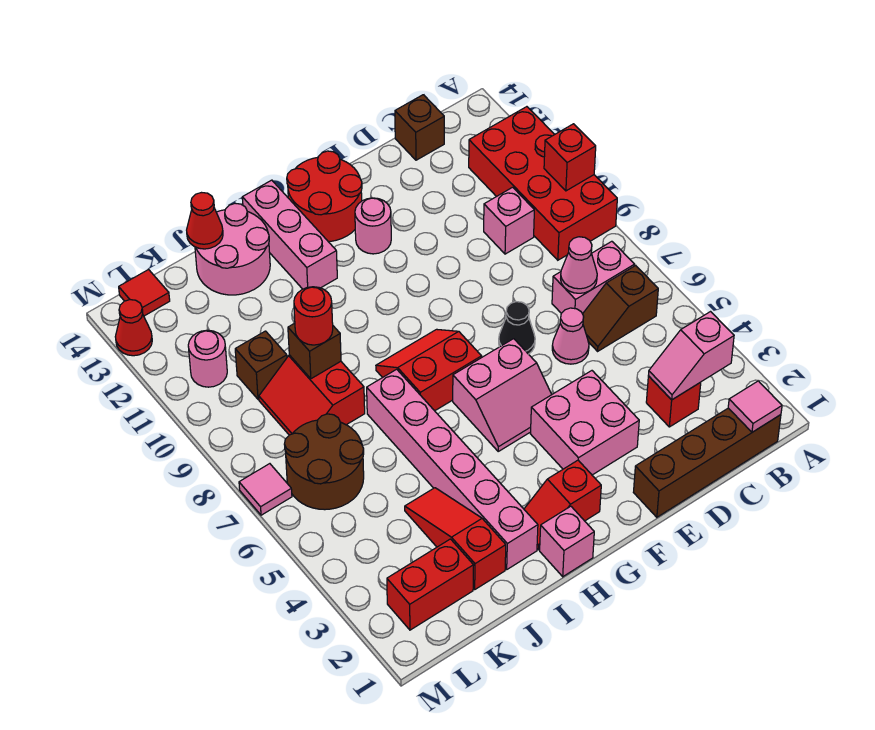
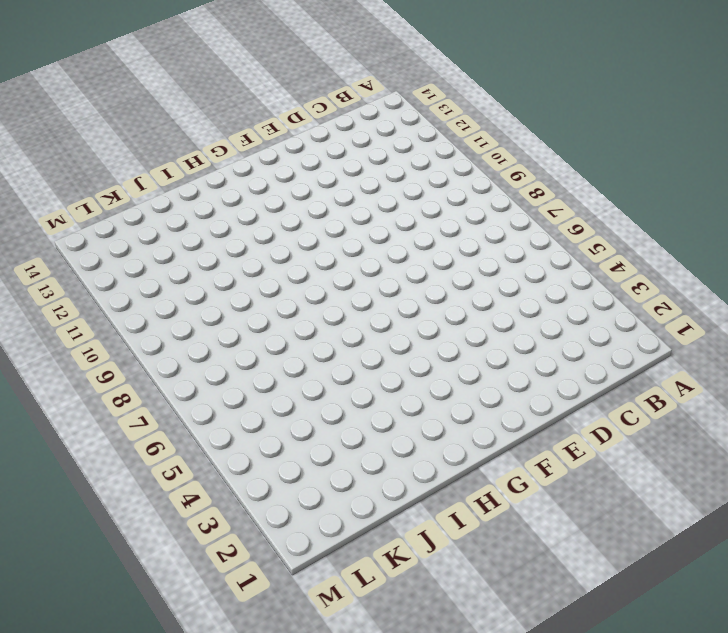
none -> red 2x4 brick [469,107,617,260]
none -> brown 1x4 brick [633,408,781,517]
none -> brown 1x2 slope [583,265,658,351]
none -> pink 1x2 brick [552,241,635,314]

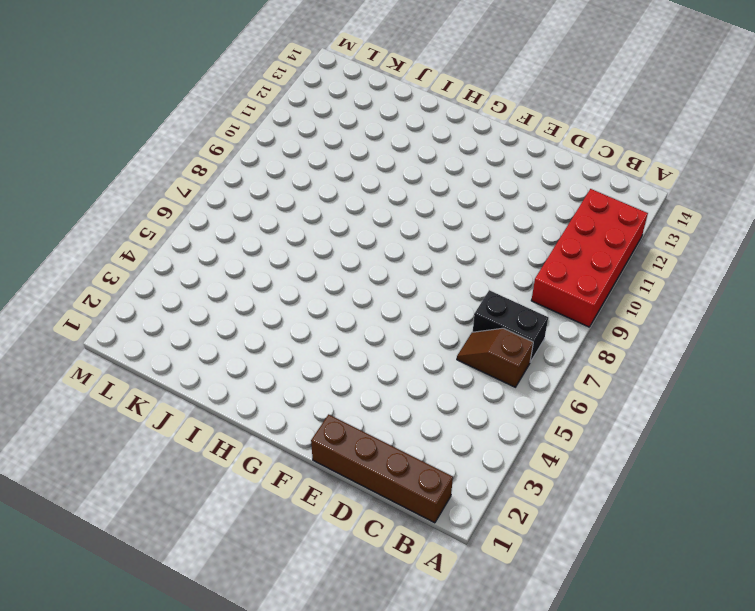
black 1x2 brick [473,290,548,362] -> pink 1x2 brick [552,241,635,314]
none -> red 1x1 brick [646,376,701,427]
none -> pink 1x1 brick [484,187,534,254]
none -> brown 1x1 brick [395,95,444,160]
none -> pink 1x1 cone [552,308,589,364]

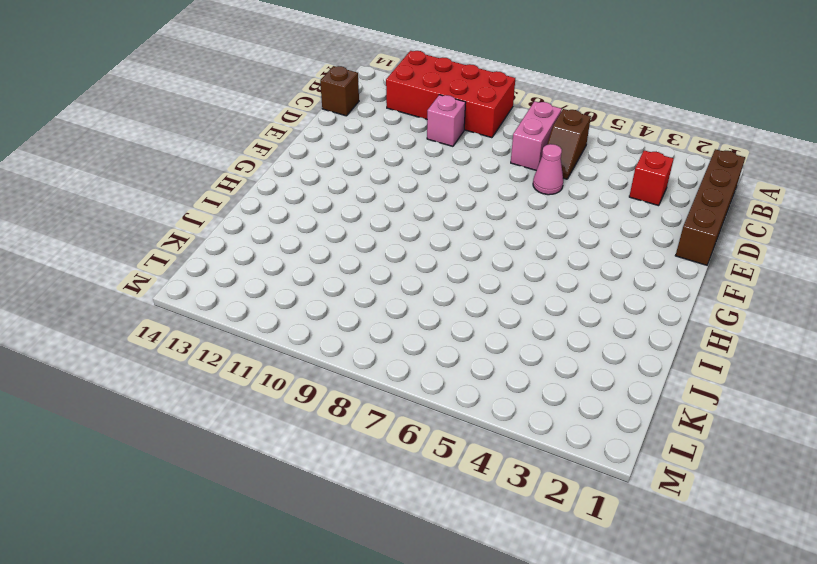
none -> pink 2x2 brick [531,371,639,475]
none -> black 1x1 cone [499,302,535,354]
none -> pink 2x2 slope [453,339,552,451]
none -> pink 1x1 round brick [355,198,391,254]

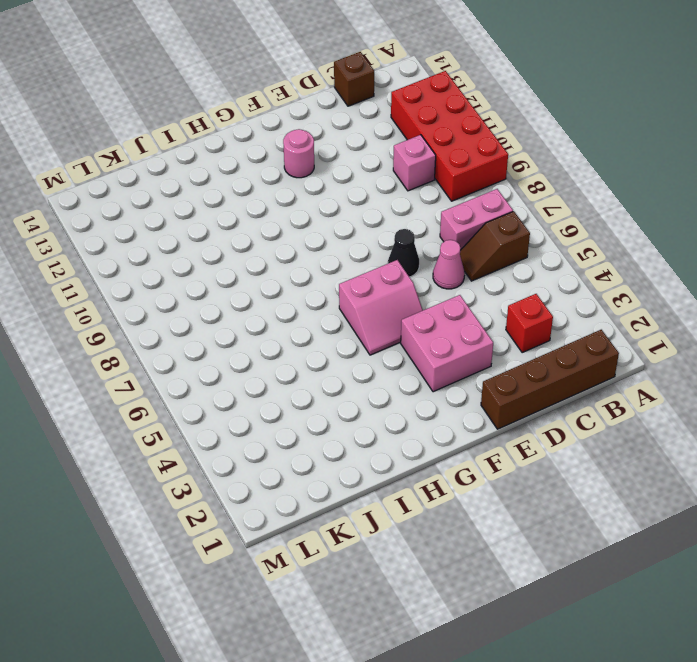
none -> red 2x2 round brick [287,151,362,242]
none -> red 1x2 slope [524,460,601,550]
none -> red 2x2 slope [376,329,482,411]
none -> pink 1x1 brick [540,506,594,577]

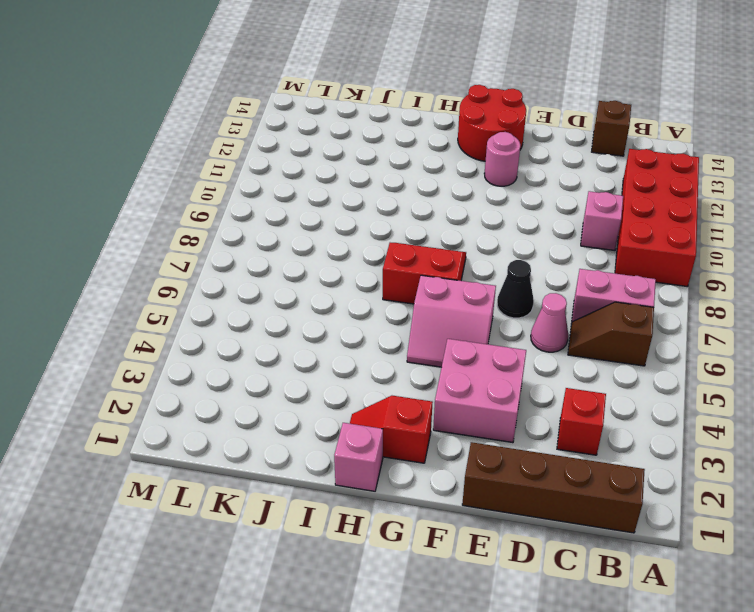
none -> pink 1x3 brick [242,180,337,289]
none -> pink 1x6 brick [367,369,538,569]
none -> pink 2x2 round brick [195,203,270,295]
none -> red 1x3 slope [405,488,506,589]

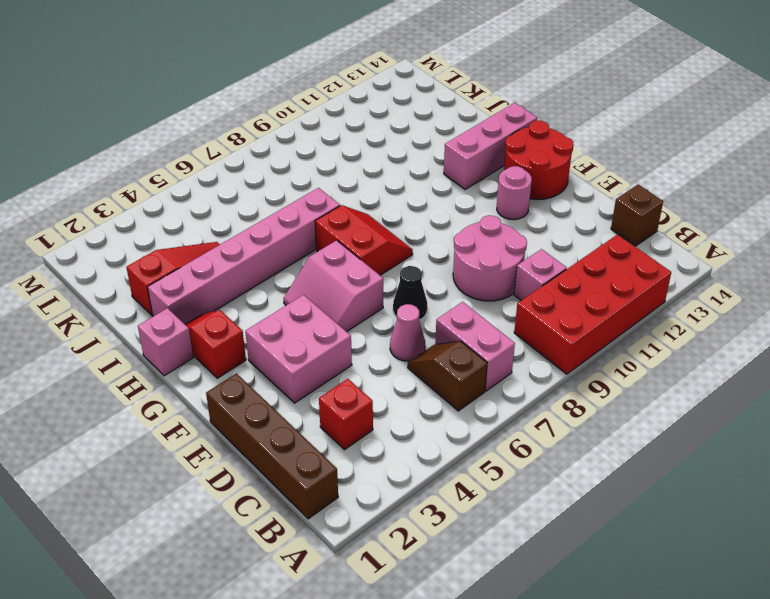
pink 2x2 round brick [453,215,527,301] -> pink 2x2 round brick moved to [195,203,270,295]
none -> red 2x2 slope [259,355,365,435]
none -> red 1x2 brick [387,539,474,630]
none -> brown 2x2 round brick [284,414,364,510]
none -> brown 1x1 brick [235,331,287,400]

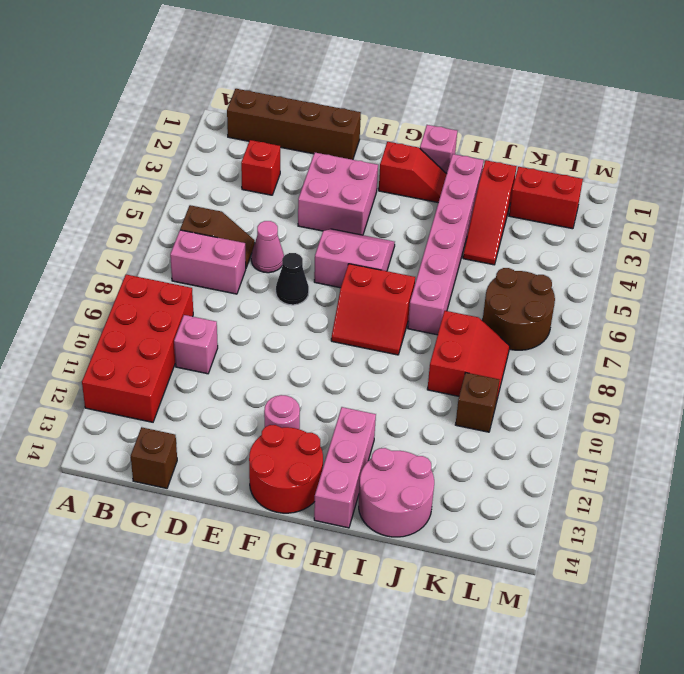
none -> pink 1x1 round brick [188,330,227,387]
none -> red 1x1 tile [119,270,170,316]
none -> pink 1x1 tile [239,464,292,515]
none -> red 1x1 cone [115,300,152,356]

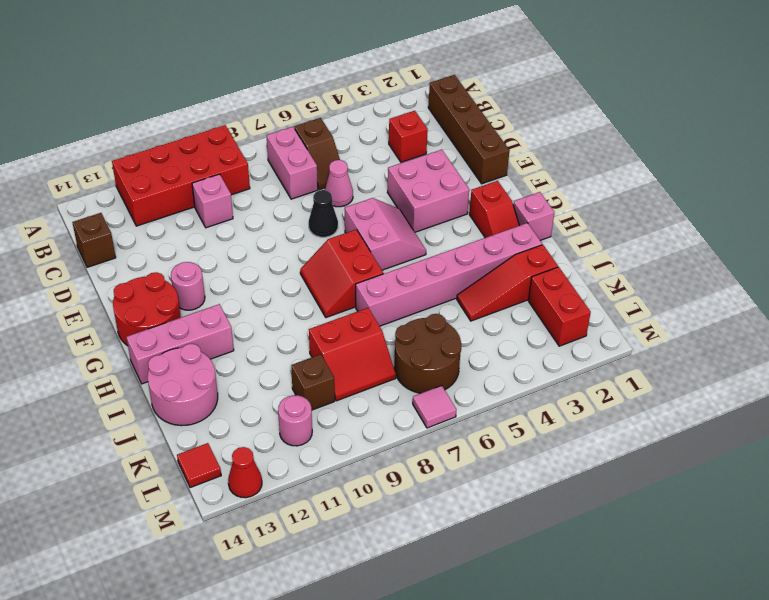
none -> red 1x1 brick [544,124,596,191]
none -> pink 1x1 tile [728,381,782,432]
none -> pink 1x2 slope [648,312,734,400]
none -> pink 1x1 cone [561,237,597,293]

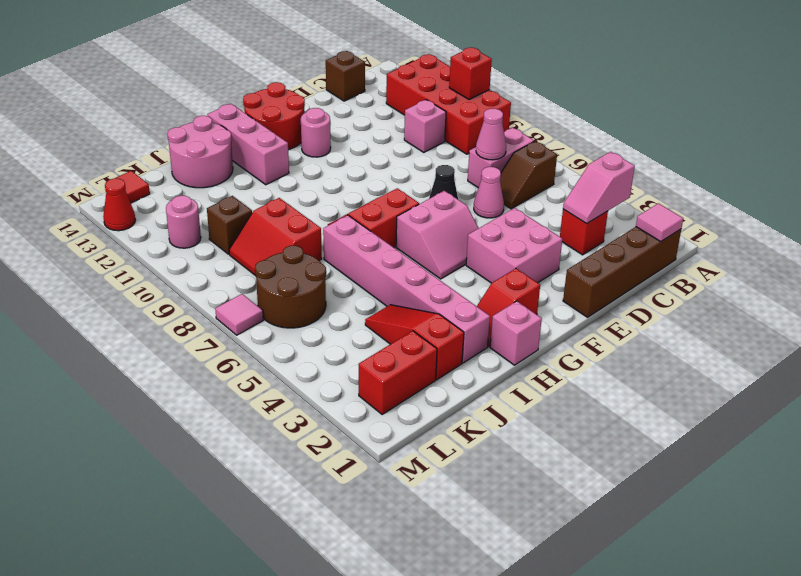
none -> brown 1x1 brick [288,323,341,379]
none -> red 1x1 cone [187,193,223,249]
none -> red 1x1 round brick [294,287,333,345]

